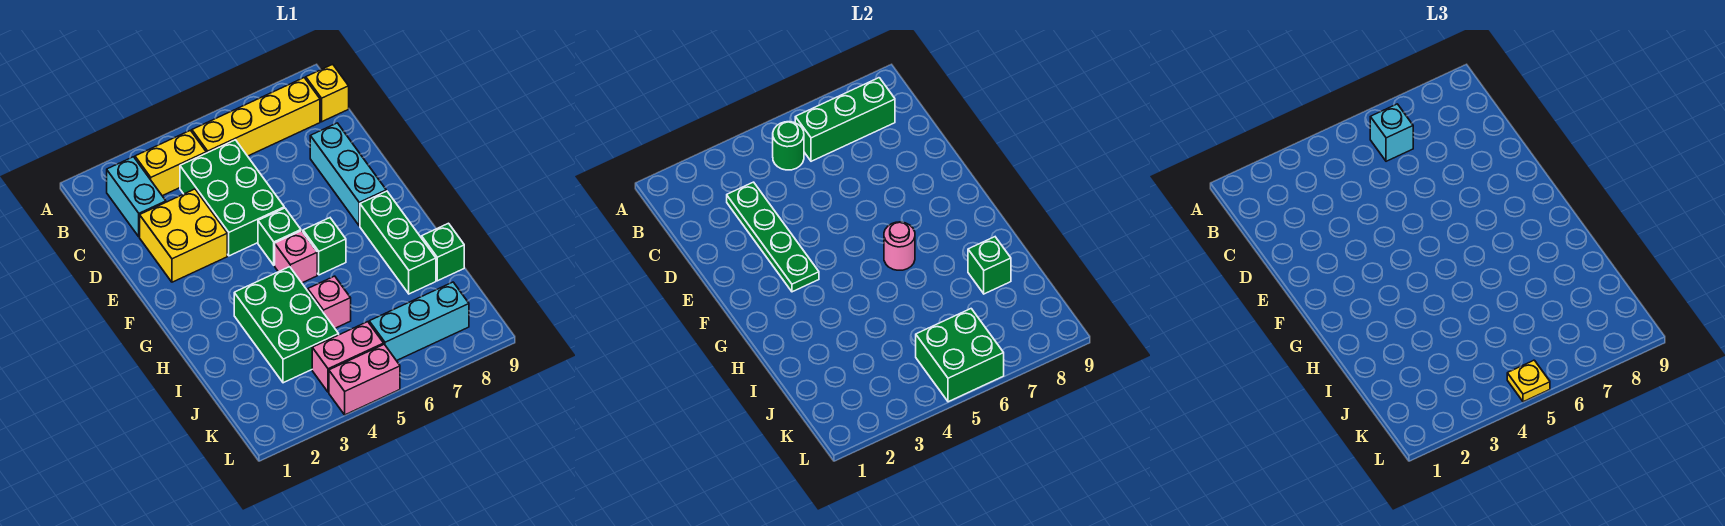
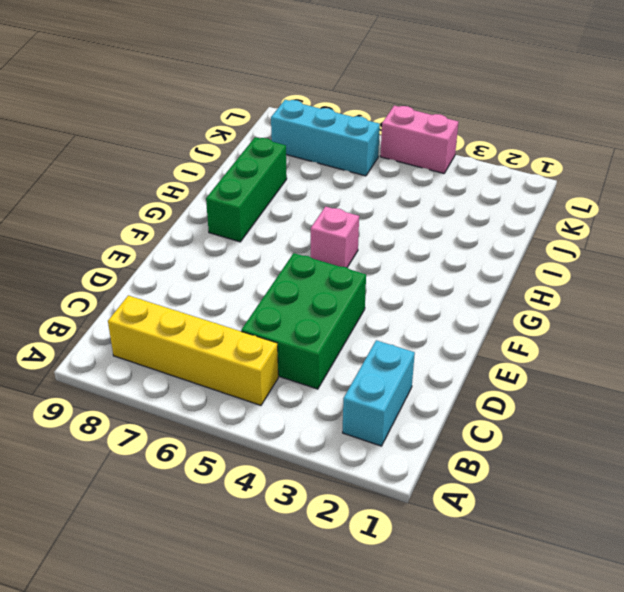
none -> yellow 1x2 brick [135,130,206,196]
none -> yellow 1x1 brick [306,64,349,122]
none -> yellow 2x2 brick [140,189,227,282]

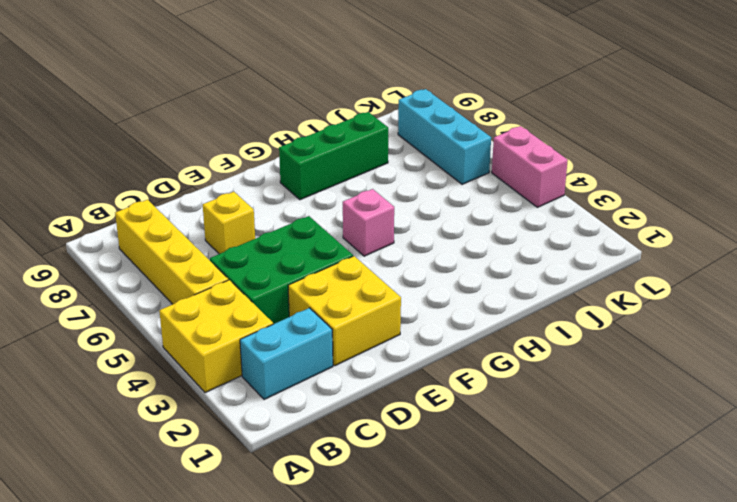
yellow 2x2 brick [159,280,273,393] -> yellow 1x2 brick [135,130,206,196]
yellow 1x1 brick [203,192,255,254] -> yellow 1x1 brick moved to [306,64,349,122]
none -> cyan 1x3 brick [310,123,386,226]
none -> green 1x1 brick [258,208,301,265]
none -> green 1x1 brick [303,218,346,275]

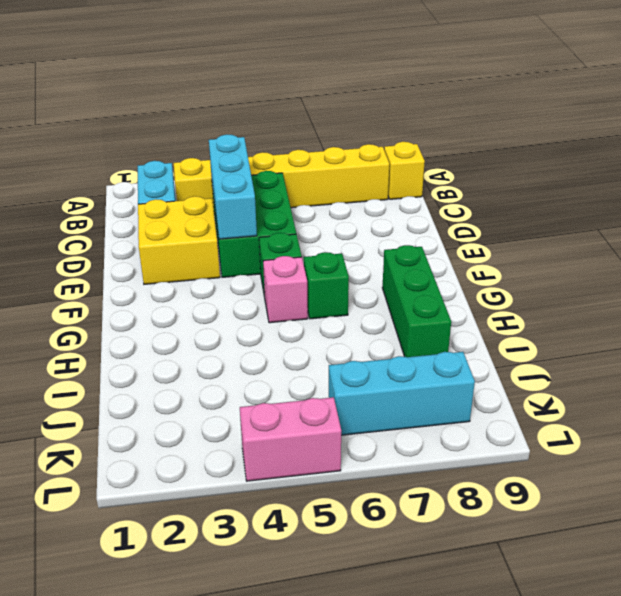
cyan 1x3 brick [209,134,257,239] -> cyan 1x3 brick moved to [310,123,386,226]
none -> green 2x3 brick [234,267,339,383]
none -> pink 1x1 brick [308,276,351,328]
none -> green 1x1 brick [422,223,464,281]

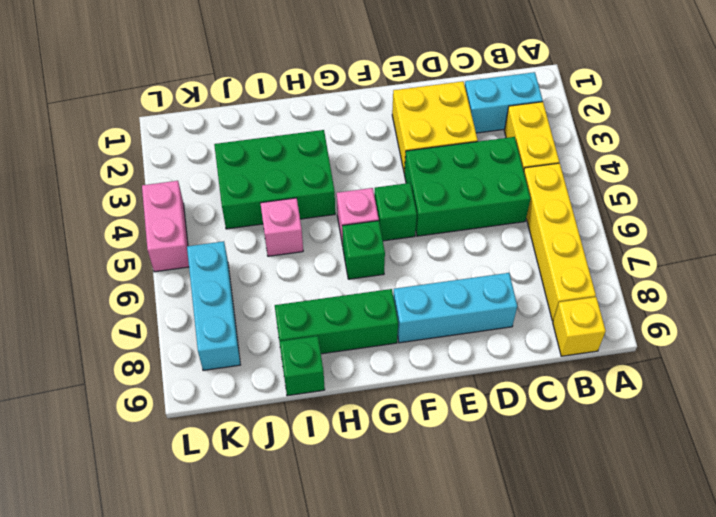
none -> pink 1x2 brick [312,322,384,392]
none -> green 1x1 round brick [773,122,804,170]
none -> green 1x3 brick [795,78,895,161]

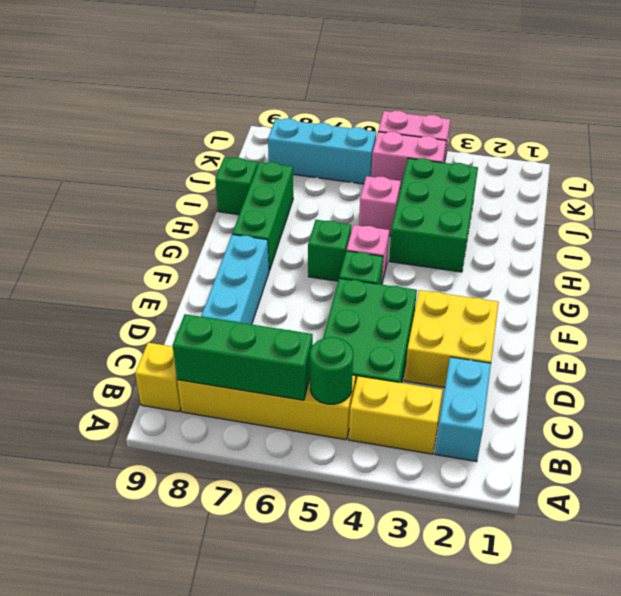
none -> green 1x4 plate [727,182,819,292]
none -> pink 1x1 round brick [884,222,915,270]
none -> green 1x1 brick [968,237,1011,294]

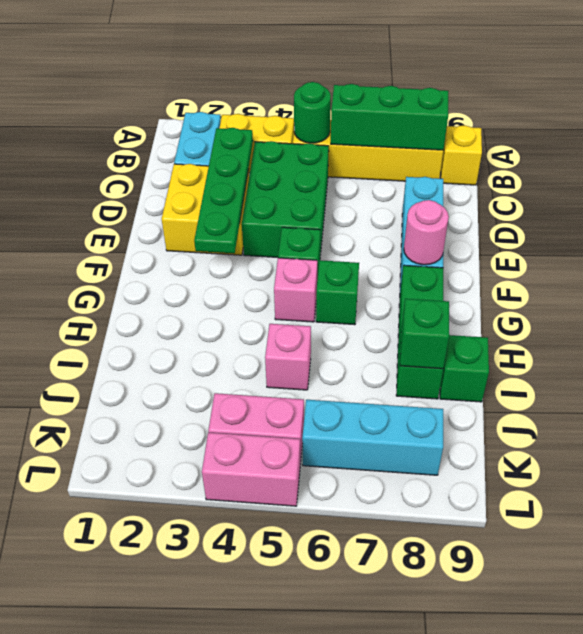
pink 1x1 round brick [404,200,449,265] -> pink 1x1 round brick moved to [884,222,915,270]
none -> green 2x3 brick [234,267,339,383]
none -> green 2x2 brick [916,309,1004,402]
none -> cyan 1x1 brick [1370,104,1413,161]

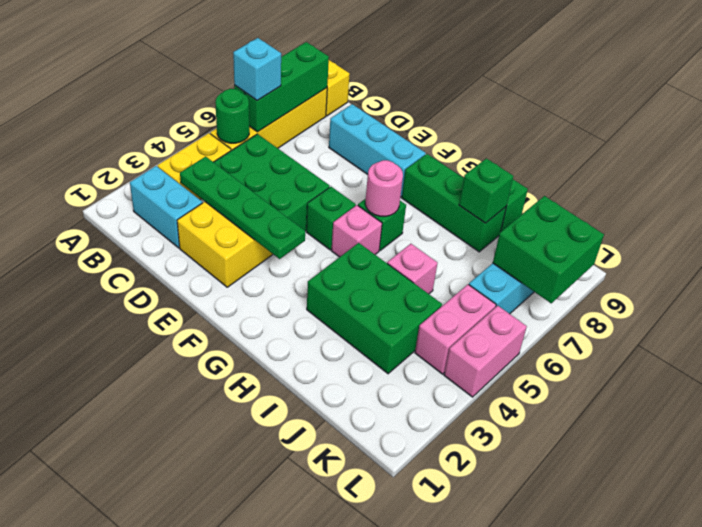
green 2x2 brick [493,196,604,303] -> green 2x2 brick moved to [916,309,1004,402]
none -> yellow 1x1 plate [1507,360,1550,402]

